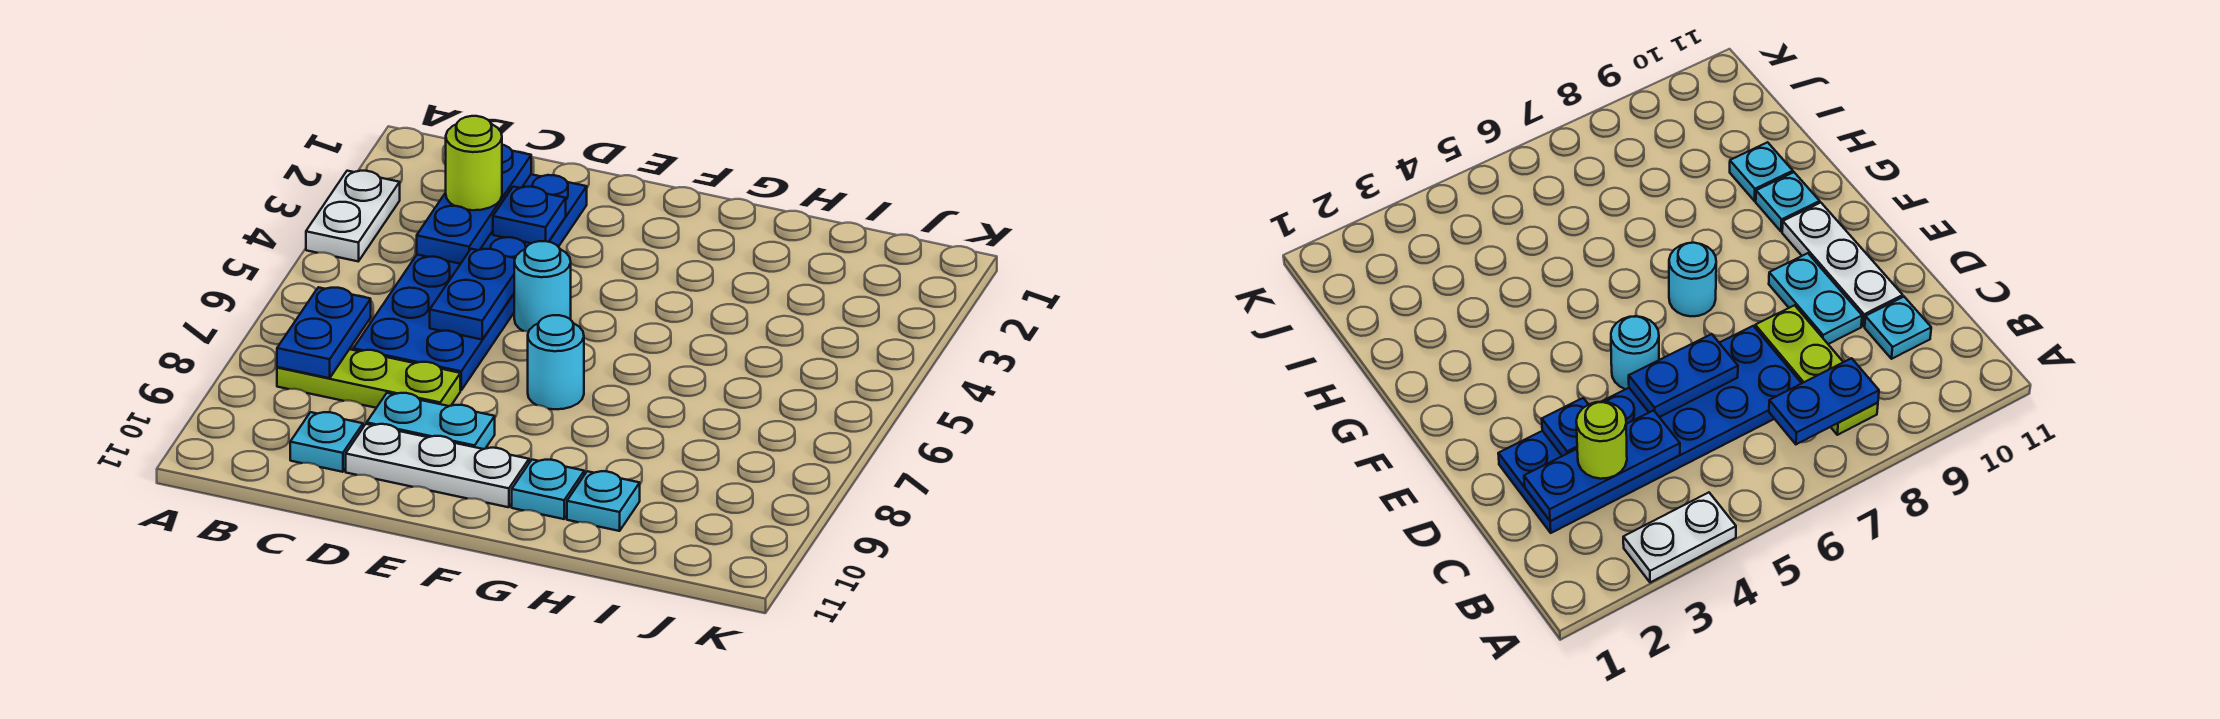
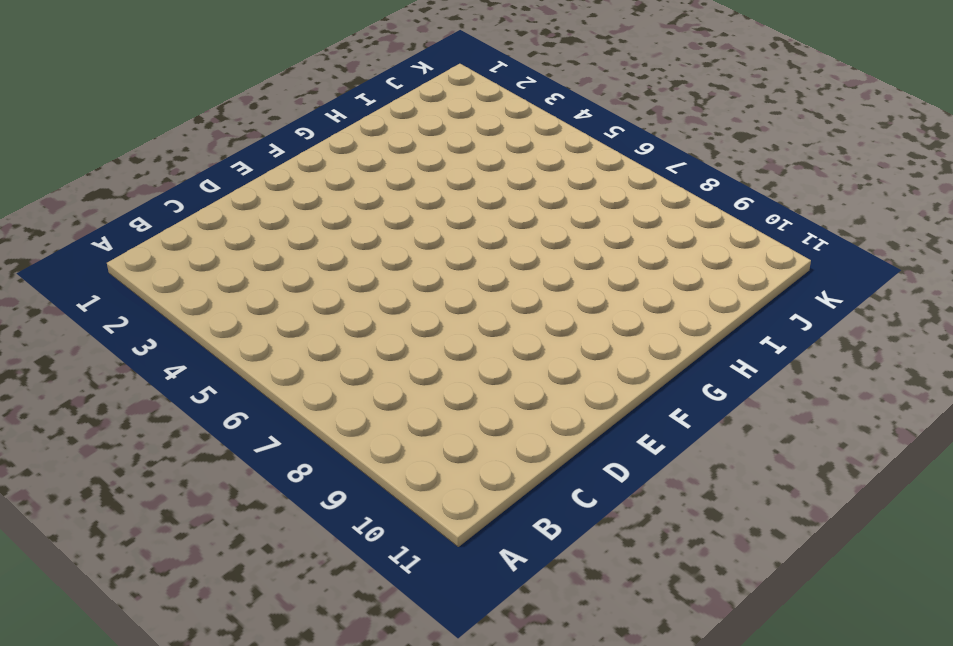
none -> white 1x2 plate [306,171,400,261]
none -> lime 1x3 plate [277,349,460,408]
none -> blue 2x6 plate [353,174,587,390]

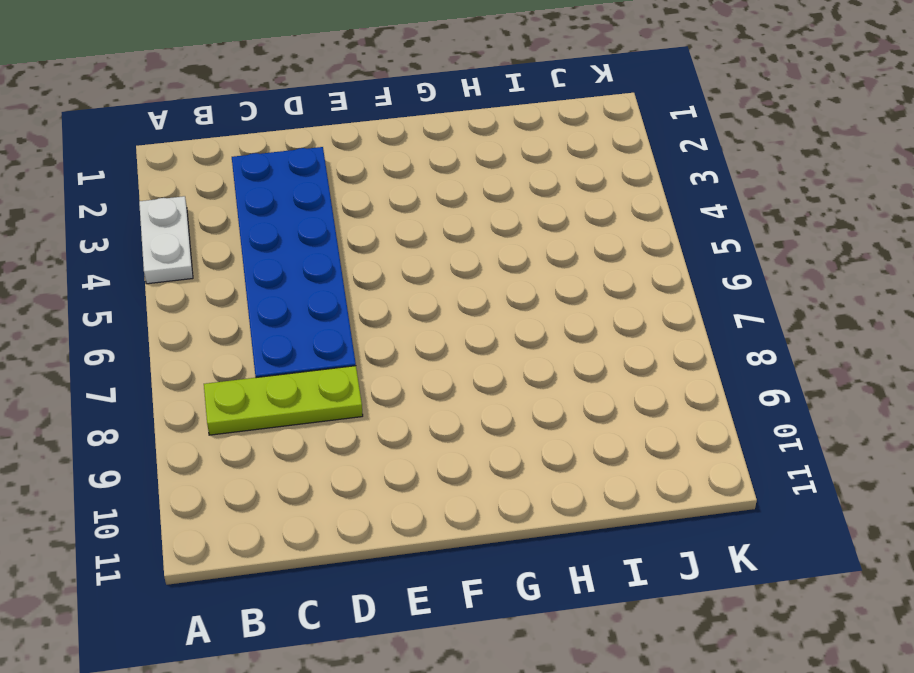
none -> cyan 1x1 plate [290,412,363,472]
none -> cyan 1x2 plate [367,393,495,449]
none -> white 1x3 plate [346,424,529,507]

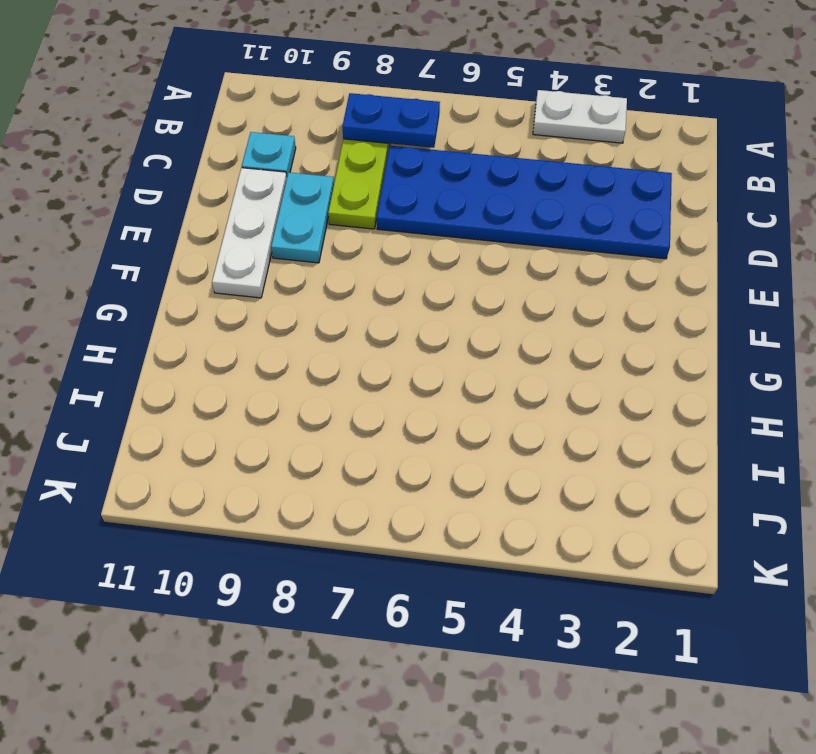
none -> cyan 1x1 round brick [514,241,571,332]
none -> cyan 1x1 round brick [528,315,584,409]
none -> cyan 1x1 plate [512,459,584,519]

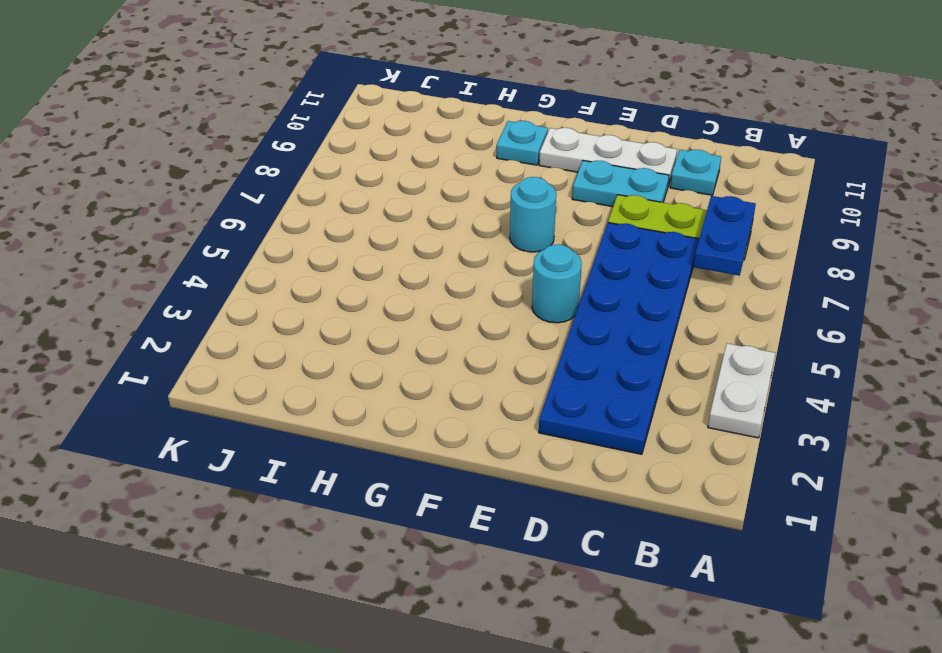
none -> cyan 1x1 plate [567,471,640,531]
none -> blue 1x3 plate [417,145,531,264]
none -> blue 1x1 plate [493,187,566,243]

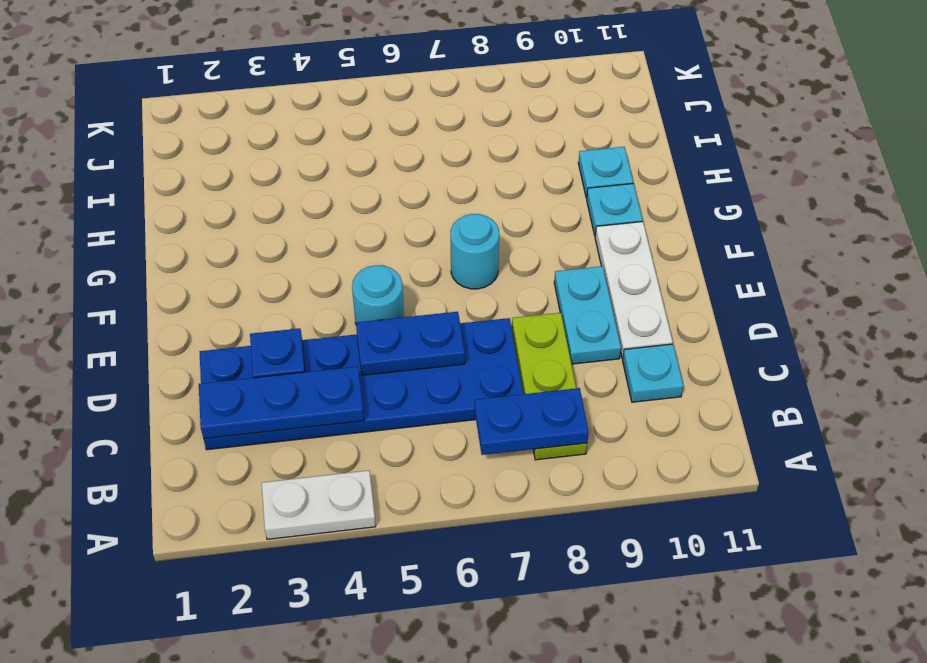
none -> lime 1x1 round brick [446,116,502,210]

